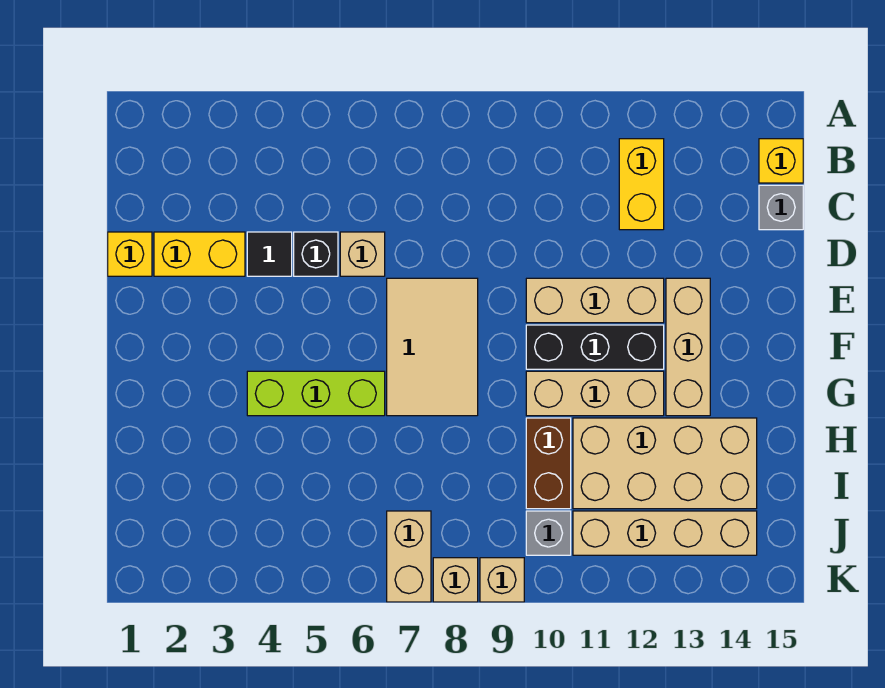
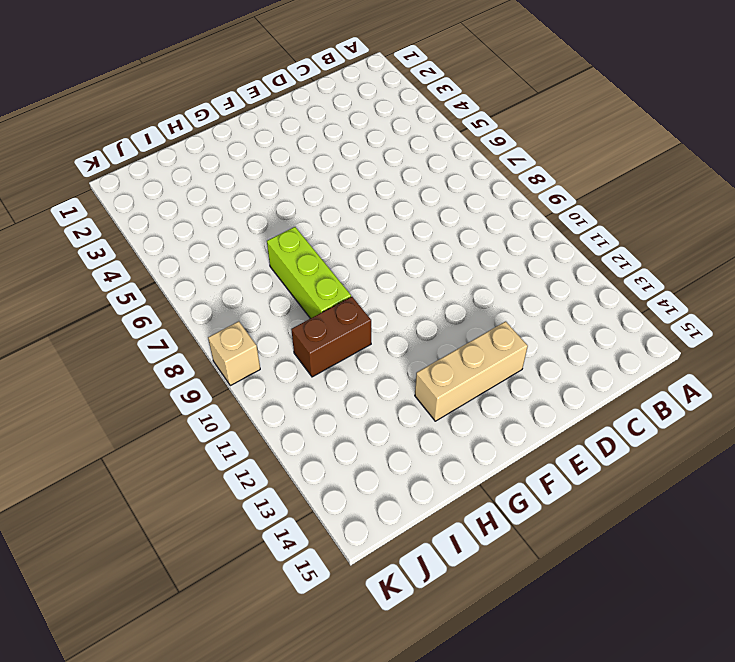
lime 1x3 brick [267,227,351,319] -> lime 1x3 brick moved to [247,371,385,416]
none -> yellow 1x2 brick [619,139,664,230]
none -> yellow 1x1 brick [759,139,803,183]
none -> grey 1x1 brick [759,185,803,230]

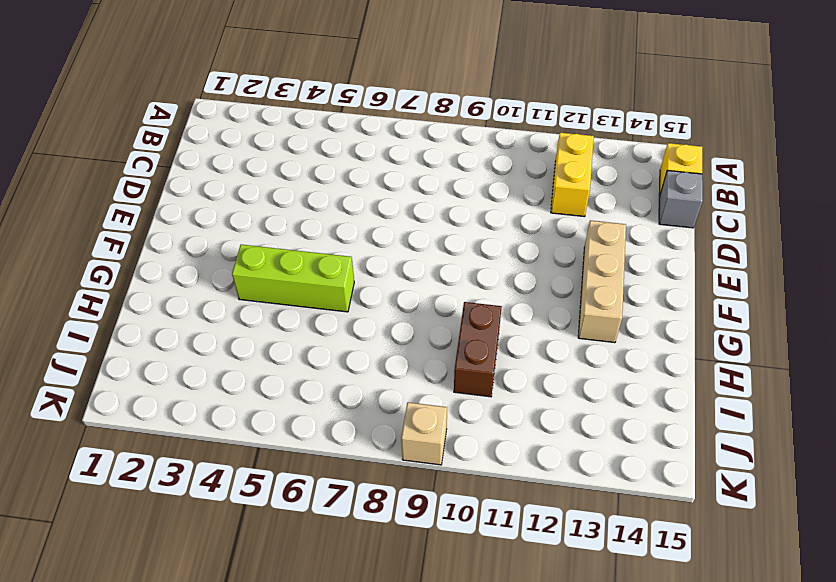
none -> yellow 1x1 brick [108,232,152,276]
none -> yellow 1x2 brick [154,232,245,276]
none -> black 1x1 tile [247,232,292,276]

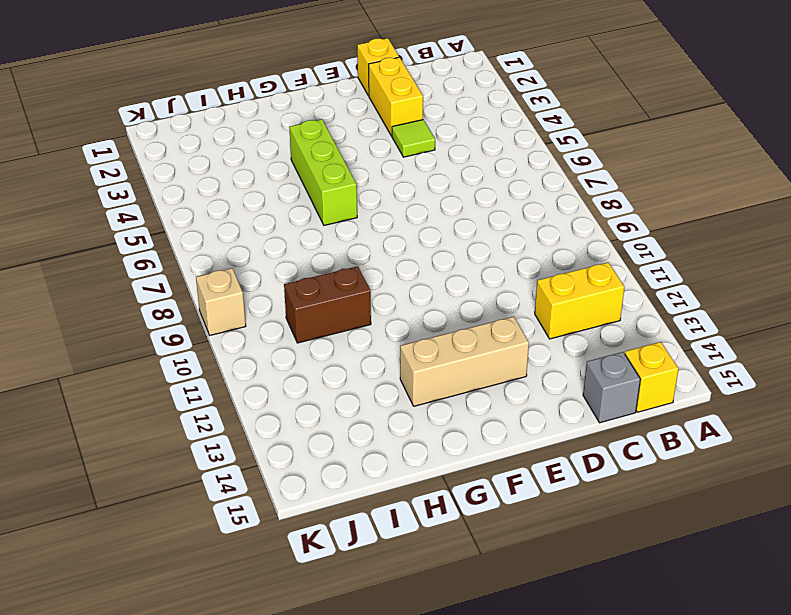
lime 1x1 tile [392,120,435,157] -> black 1x1 tile [247,232,292,276]
none -> black 1x1 brick [294,232,338,276]
none -> tan 1x1 brick [340,232,385,276]
none -> tan 2x3 tile [387,278,478,416]

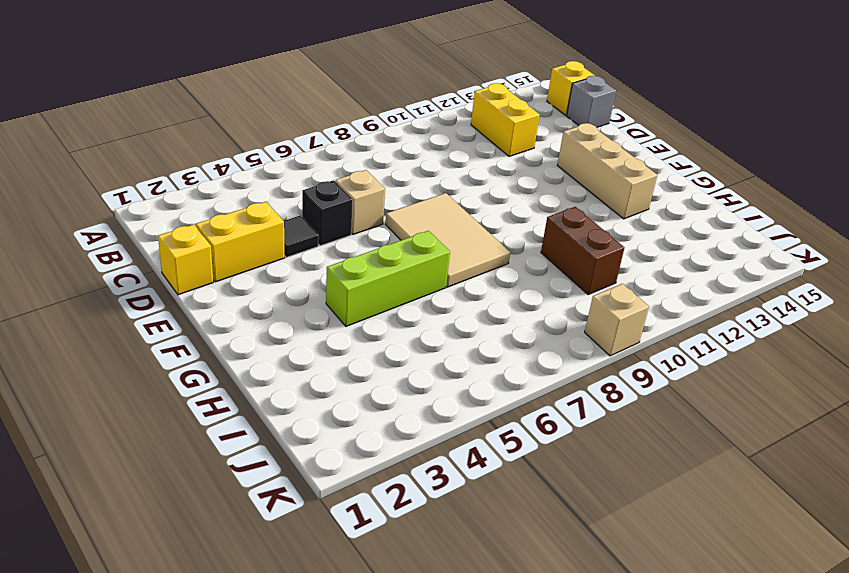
none -> tan 1x3 brick [526,278,664,323]
none -> black 1x3 brick [526,325,664,369]
none -> tan 1x3 brick [526,371,664,416]

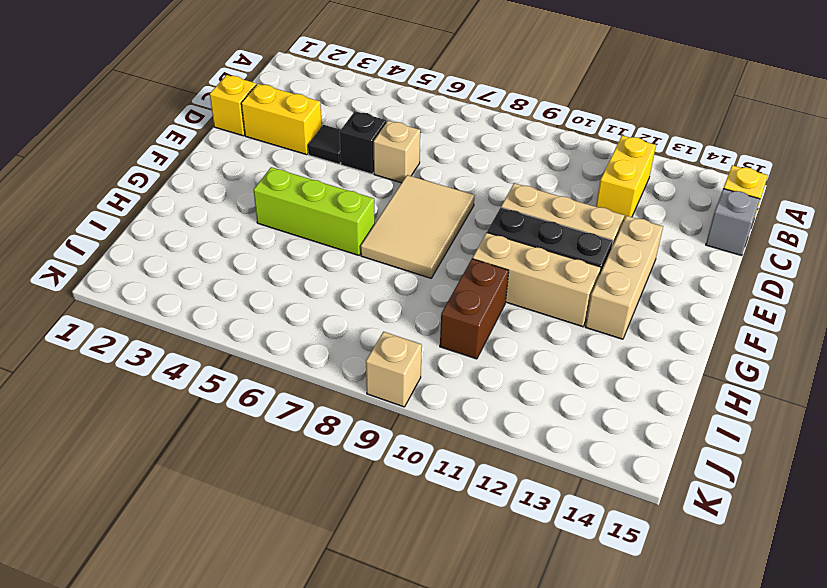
none -> tan 2x4 brick [573,418,757,509]
none -> tan 1x2 brick [387,511,431,602]
none -> grey 1x1 brick [526,511,571,555]

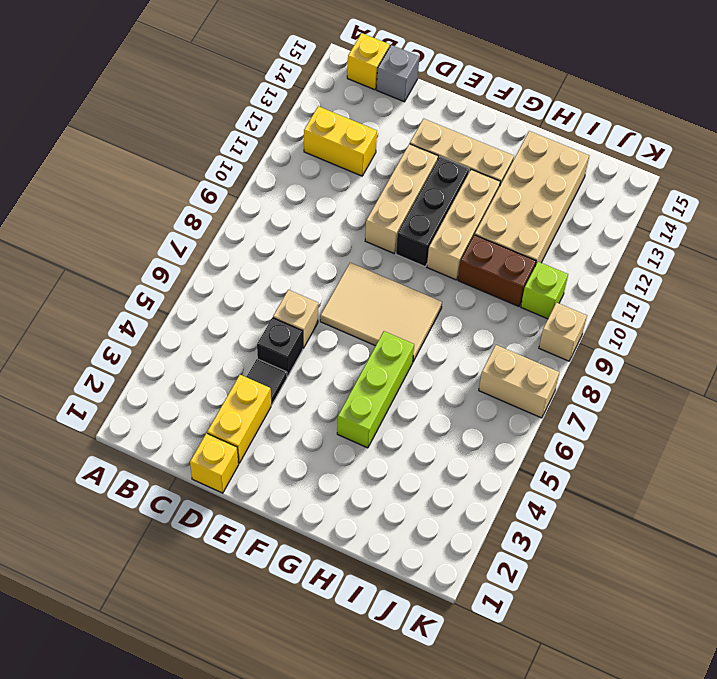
lime 1x1 brick [521,262,568,319] -> grey 1x1 brick [526,511,571,555]
none -> tan 1x4 brick [573,511,757,555]
none -> tan 1x1 brick [433,558,478,602]

